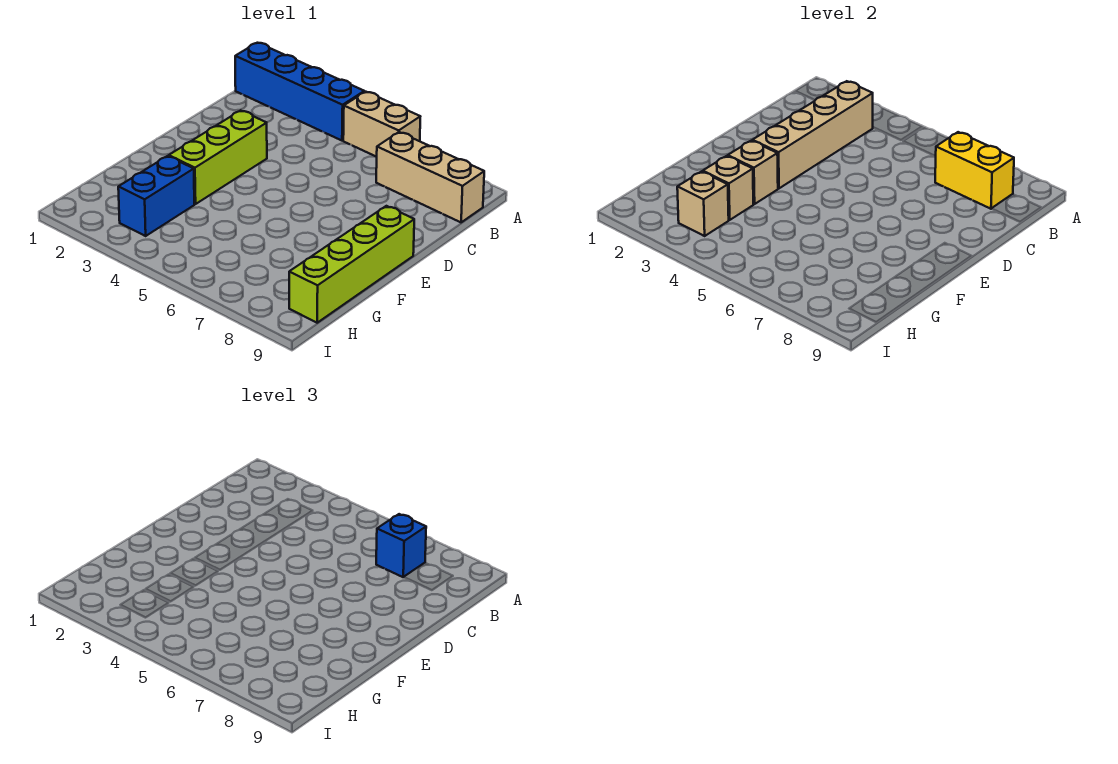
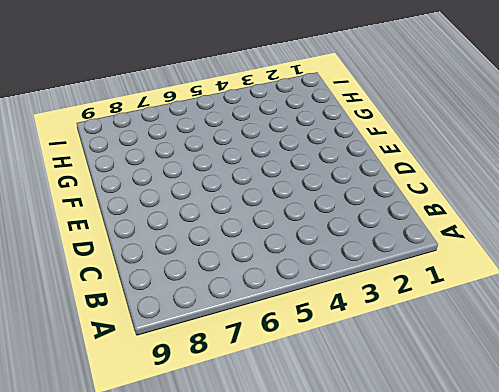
none -> blue 1x4 brick [235,43,364,141]
none -> tan 1x2 brick [343,92,420,157]
none -> tan 1x3 brick [376,132,484,222]

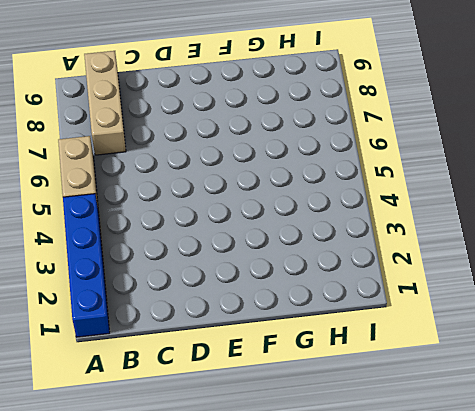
none -> lime 1x3 brick [169,110,267,204]
none -> lime 1x4 brick [289,206,414,323]
none -> blue 1x2 brick [118,156,194,236]

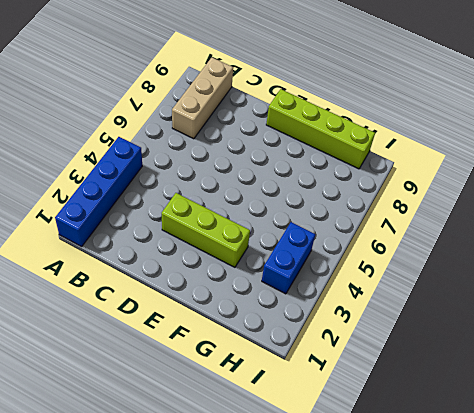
blue 1x2 brick [262,222,315,294] -> blue 1x2 brick turned to [118,156,194,236]
none -> tan 1x2 brick [343,92,420,157]
none -> tan 1x4 brick [752,81,873,188]
none -> yellow 1x2 brick [935,132,1014,209]

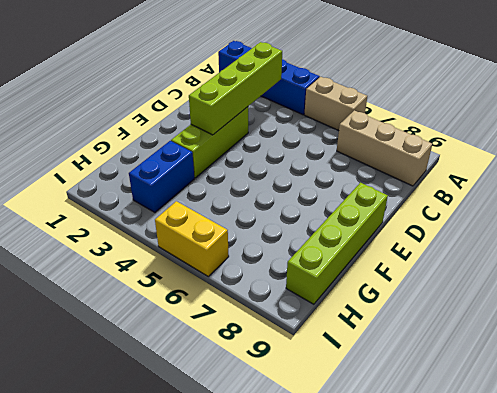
lime 1x4 brick [189,42,282,135] -> tan 1x4 brick [752,81,873,188]
yellow 1x2 brick [155,201,229,276] -> yellow 1x2 brick moved to [935,132,1014,209]
none -> tan 1x1 brick [728,141,778,204]
none -> tan 1x1 brick [703,156,753,220]
none -> tan 1x1 brick [677,172,729,236]

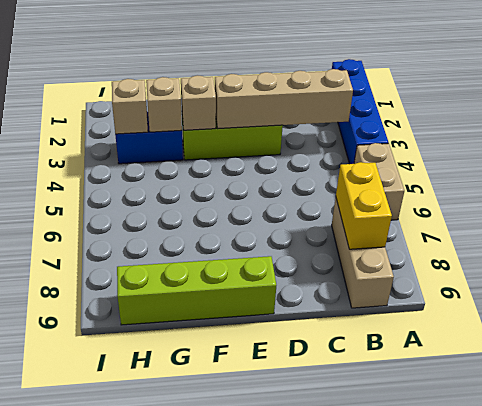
none -> blue 1x1 brick [376,514,426,577]

